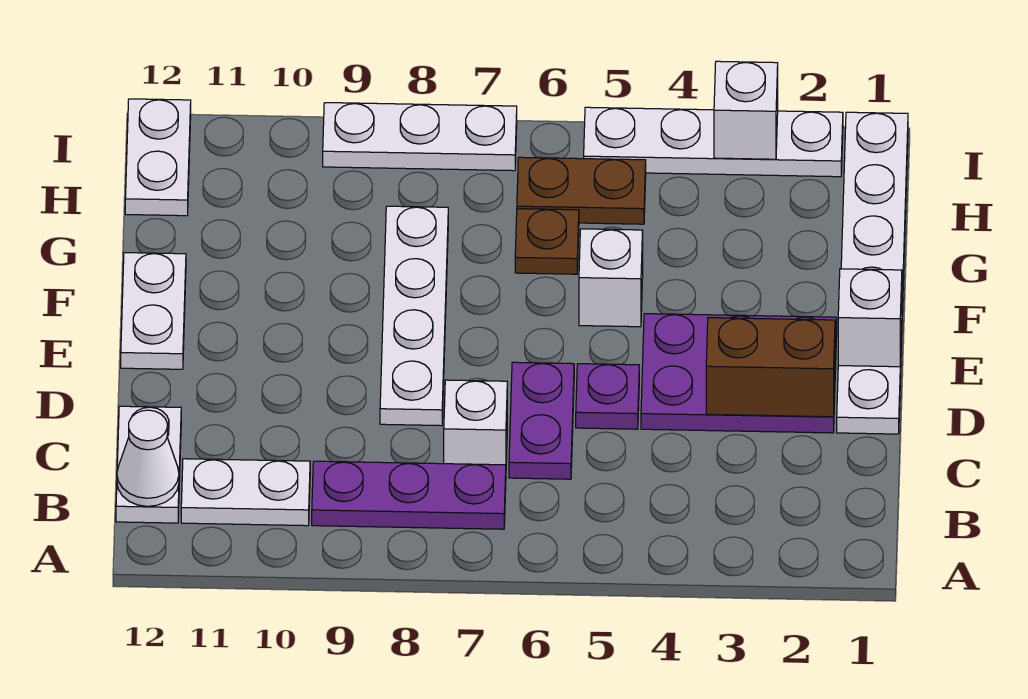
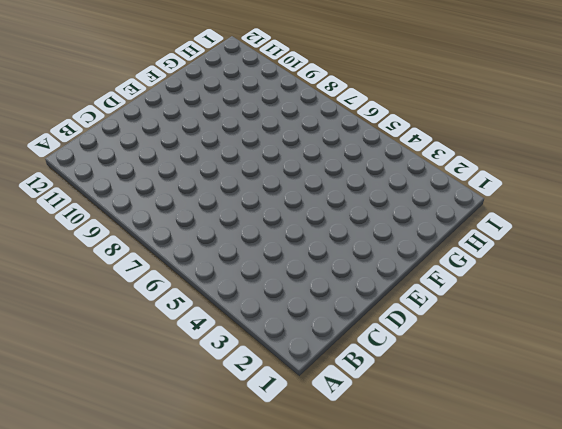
none -> purple 1x3 plate [312,461,506,529]
none -> white 1x2 plate [181,459,310,526]
none -> white 1x2 plate [116,406,181,523]

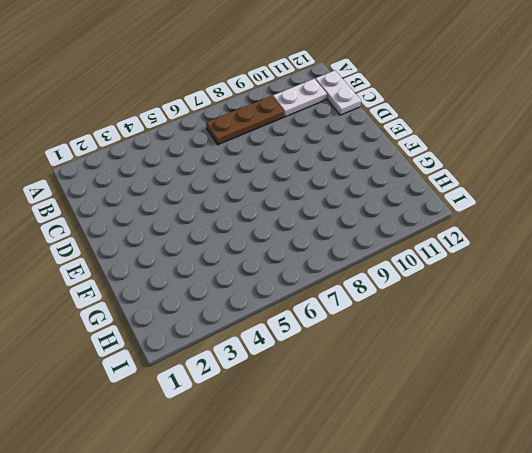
brown 1x3 plate [206,96,284,145] -> purple 1x3 plate [312,461,506,529]
none -> purple 1x2 plate [509,362,574,479]
none -> white 1x1 brick [444,380,507,465]
none -> white 1x6 plate [837,112,908,434]

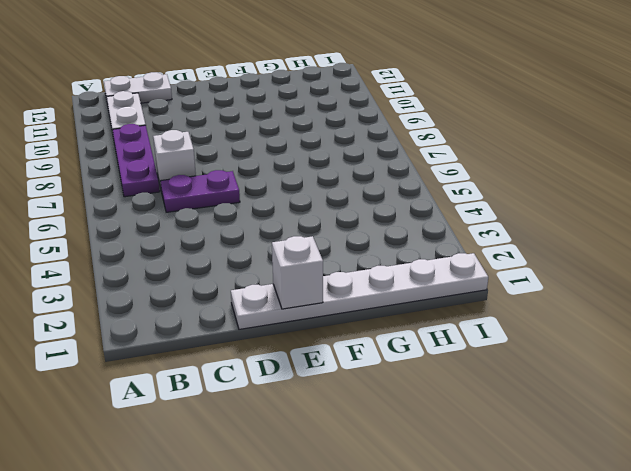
none -> purple 2x3 plate [641,314,837,433]
none -> purple 1x1 plate [576,364,639,429]
none -> white 1x4 plate [380,206,448,426]

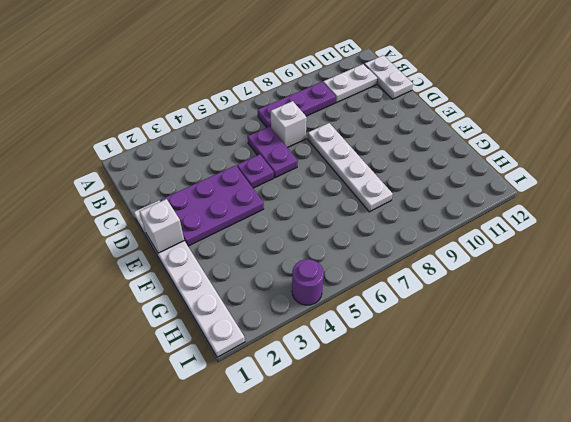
purple 1x1 round brick [292,259,324,305] -> white 1x4 plate [584,107,843,177]
none -> white 1x2 plate [121,253,186,369]
none -> white 1x1 brick [579,229,643,327]
none -> brown 1x1 plate [515,209,579,274]

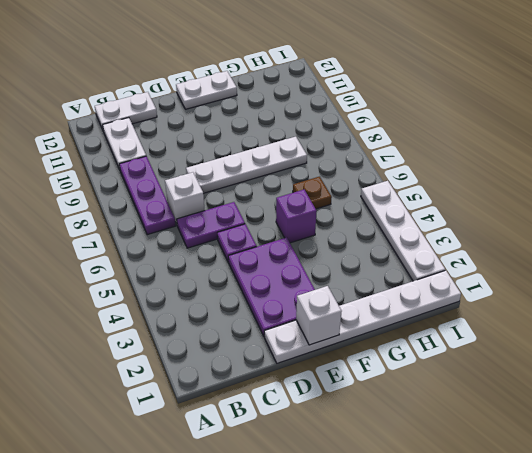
purple 1x1 brick [276,189,317,243] -> white 1x1 brick [579,229,643,327]
none -> brown 1x2 plate [517,157,646,224]
none -> white 1x2 plate [125,99,191,216]
none -> white 1x3 plate [323,103,517,171]

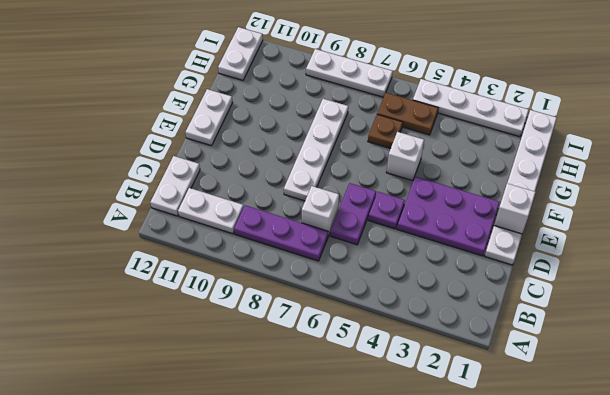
none -> white 1x1 cone [117,410,179,506]
none -> brown 1x2 brick [706,318,835,417]
none -> white 1x1 brick [714,61,778,159]

